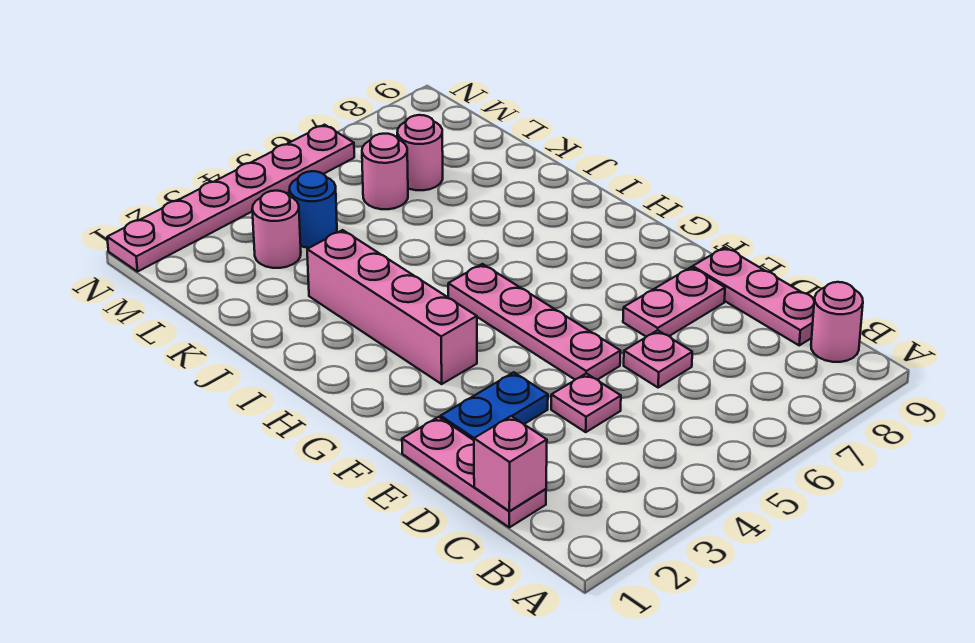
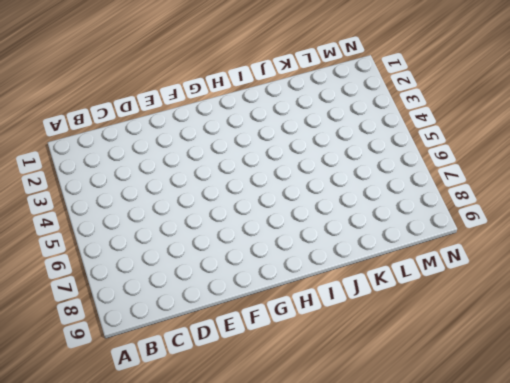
none -> pink 1x1 round brick [811,282,863,362]
none -> pink 1x3 plate [402,417,546,527]
none -> pink 1x3 plate [693,247,814,345]

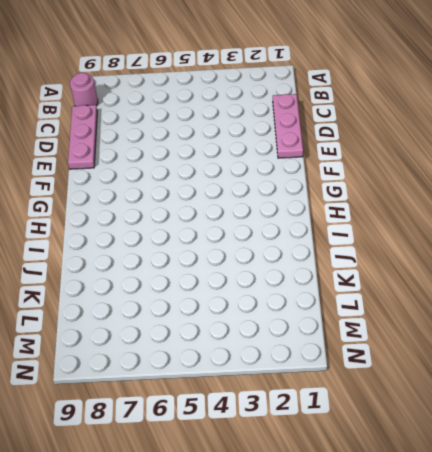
none -> pink 1x1 plate [551,373,621,432]
none -> pink 1x1 plate [624,330,692,388]
none -> blue 1x2 plate [441,372,548,440]

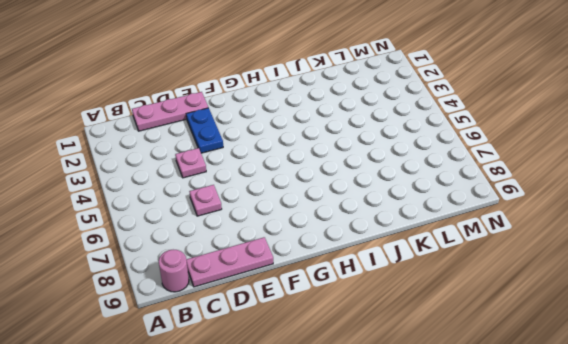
none -> pink 1x4 plate [448,264,621,380]
none -> pink 1x2 plate [623,267,725,337]
none -> pink 1x4 brick [307,230,477,384]

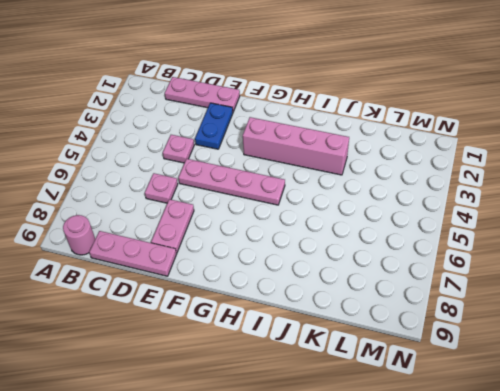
none -> pink 1x1 round brick [252,191,301,268]
none -> blue 1x1 round brick [290,171,337,248]
none -> pink 1x1 round brick [362,134,408,209]

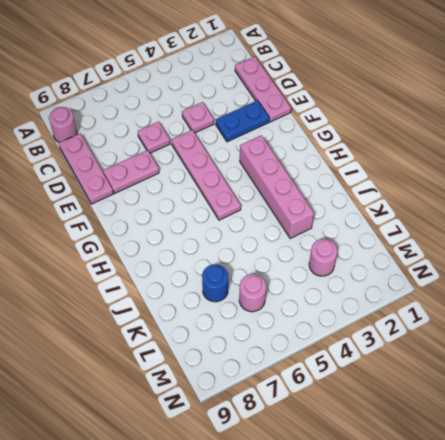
blue 1x1 round brick [202,264,228,302] -> blue 1x1 round brick moved to [290,171,337,248]
none -> pink 1x1 round brick [397,115,443,190]
none -> pink 1x6 plate [107,125,354,272]
none -> pink 1x1 brick [474,416,547,511]

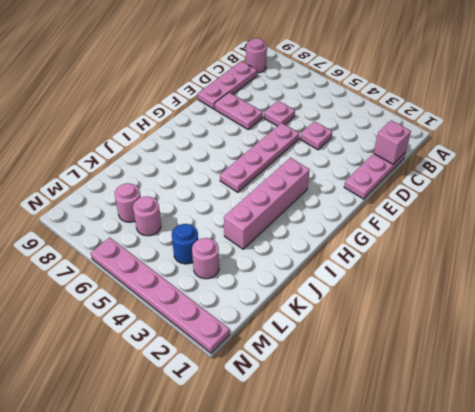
none -> blue 1x2 plate [441,372,548,440]

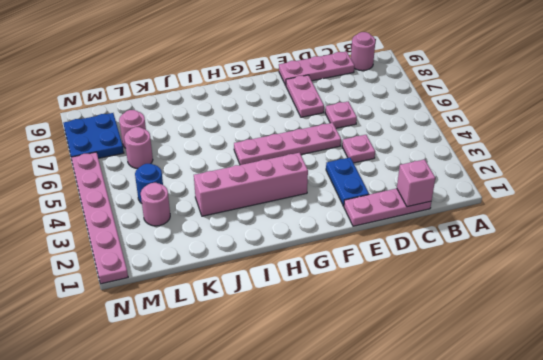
blue 2x2 plate [63,113,124,158] -> none

